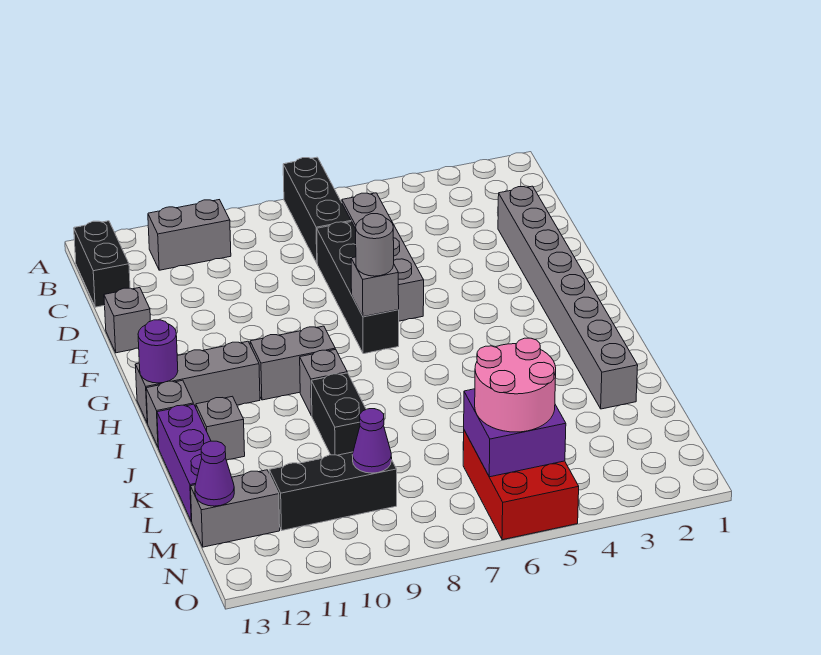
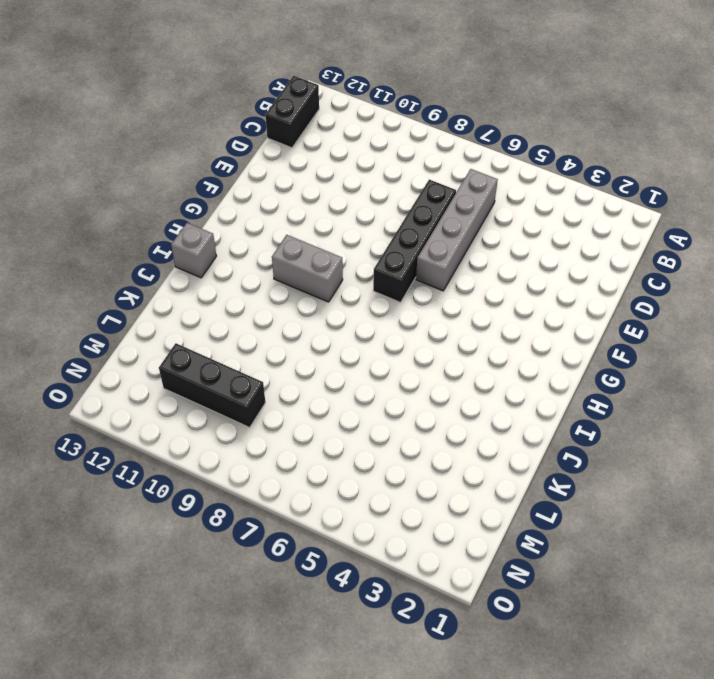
none -> black 1x3 brick [283,157,351,263]
none -> grey 1x2 brick [148,200,231,270]
none -> grey 1x8 brick [498,186,638,409]

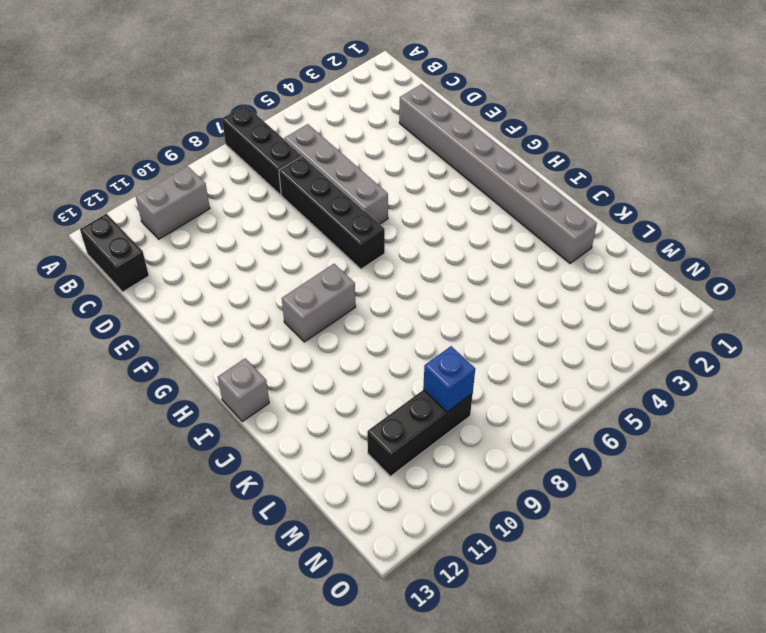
blue 1x1 brick [423,346,475,412] -> purple 1x1 cone [353,409,392,473]
none -> grey 1x1 brick [104,288,150,353]
none -> grey 1x3 brick [135,341,260,423]
none -> grey 1x1 brick [300,349,347,416]

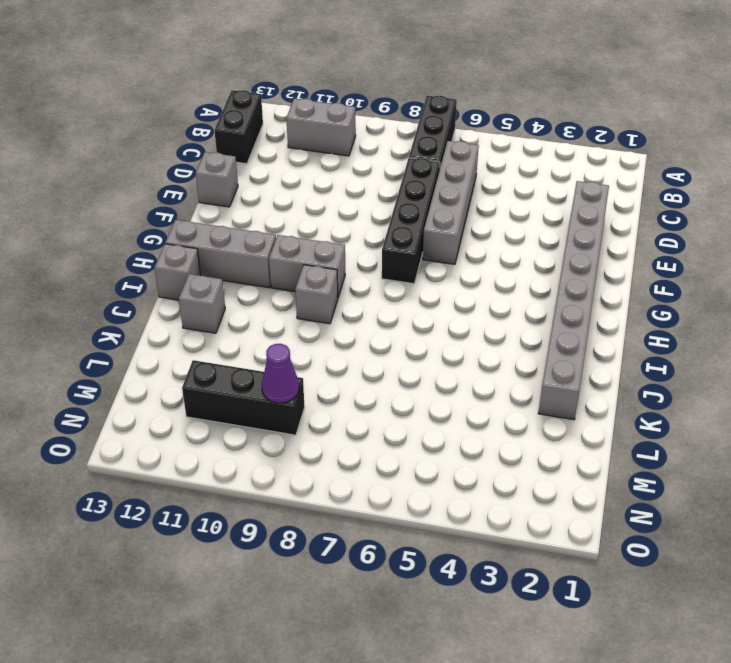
none -> black 1x2 brick [311,373,366,455]
none -> purple 1x3 brick [157,404,211,522]
none -> red 2x3 brick [463,430,579,540]

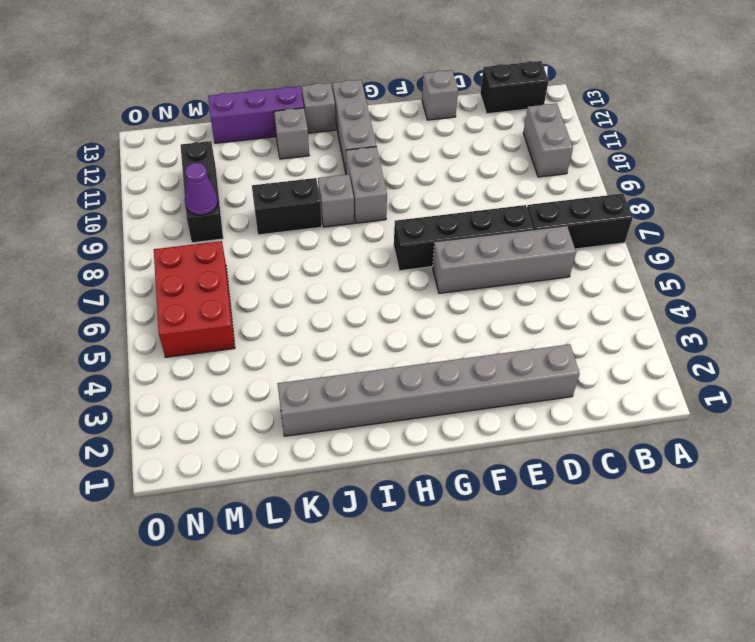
red 2x3 brick [154,241,235,357] -> red 2x3 brick turned to [463,430,579,540]
none -> grey 1x2 brick [191,470,280,547]
none -> grey 1x1 brick [351,257,399,317]
none -> purple 1x1 round brick [138,320,178,383]

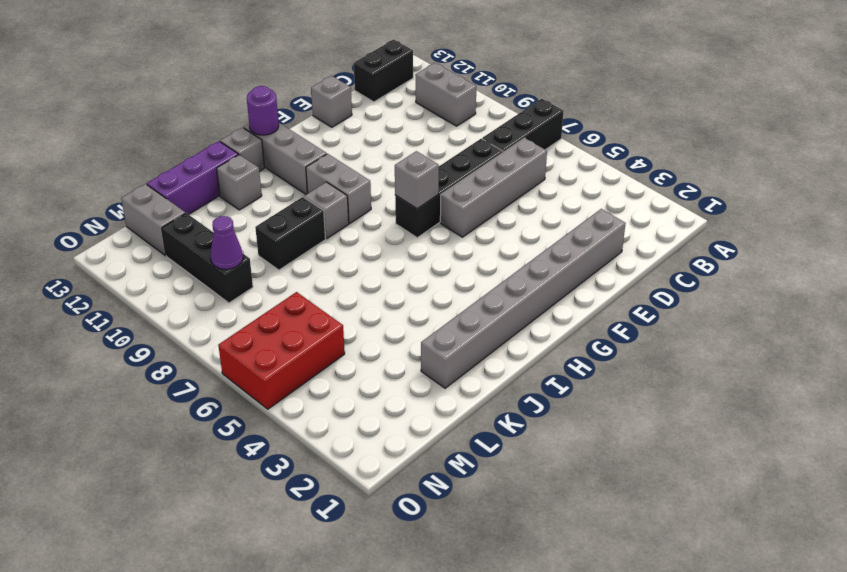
none -> purple 2x2 brick [464,389,566,477]
none -> purple 1x1 cone [195,441,234,506]
none -> grey 1x1 round brick [356,214,394,276]

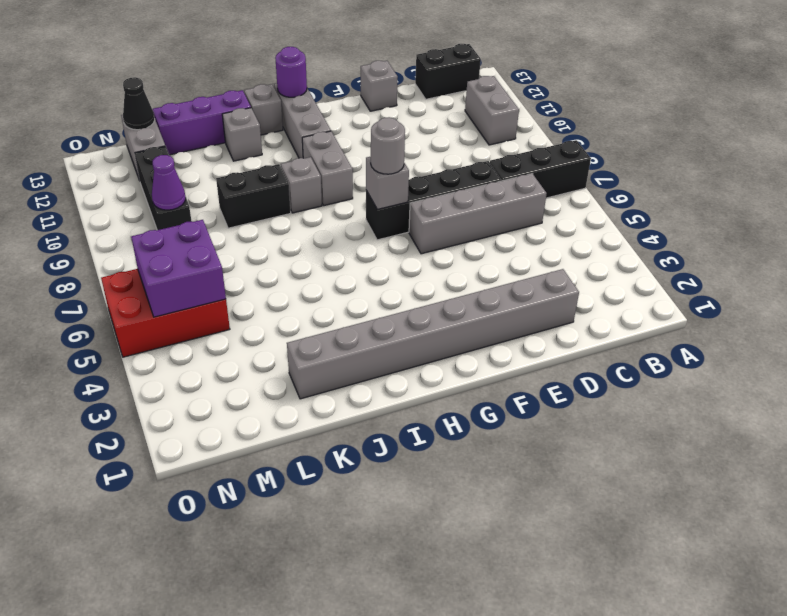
black 1x1 cone [123,77,155,130] -> purple 1x1 cone [195,441,234,506]
none -> pink 2x2 round brick [475,338,556,432]

